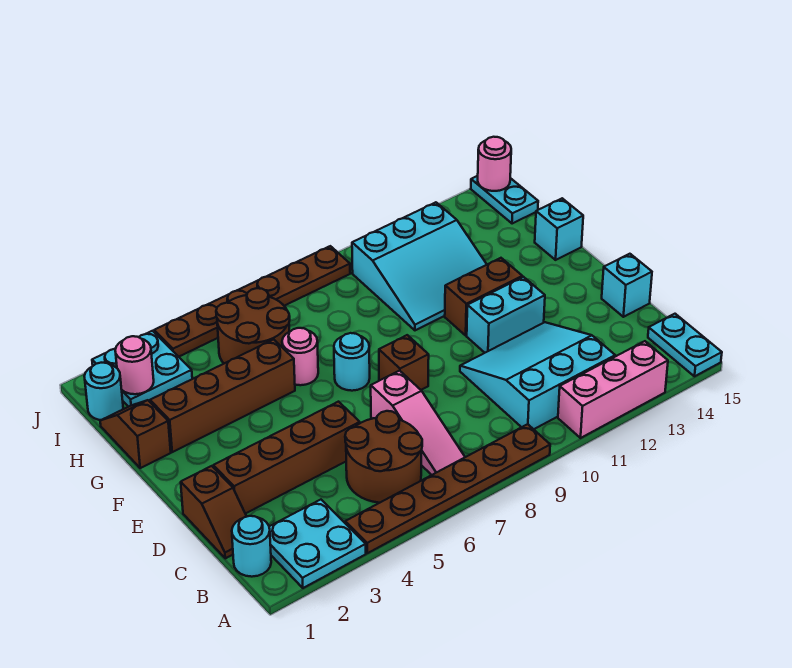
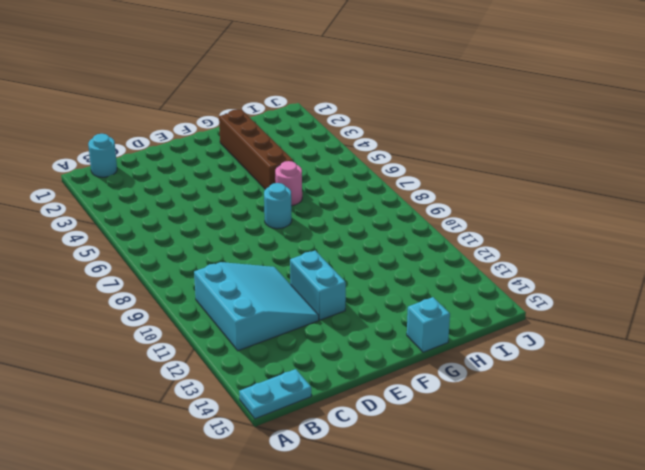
none -> cyan 2x2 plate [269,500,366,588]
none -> brown 1x6 plate [345,424,550,553]
none -> pink 1x3 brick [558,341,668,438]

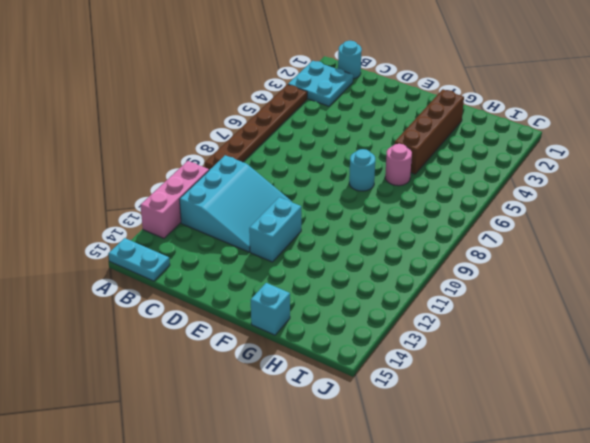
none -> brown 2x2 round brick [345,411,422,503]
none -> pink 1x3 slope [371,371,465,475]
none -> brown 1x2 slope [181,466,247,558]

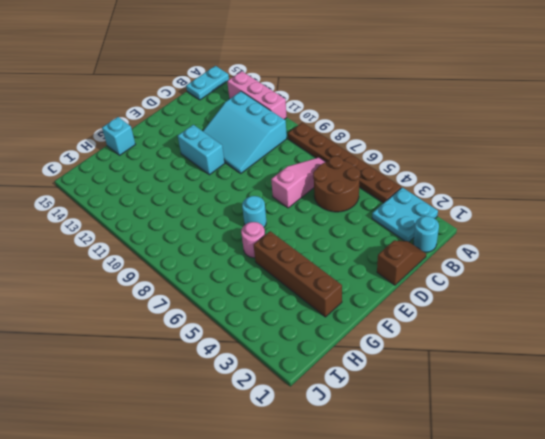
none -> brown 1x4 brick [213,402,360,514]
none -> cyan 1x1 brick [602,254,652,317]
none -> brown 1x1 brick [379,335,429,390]

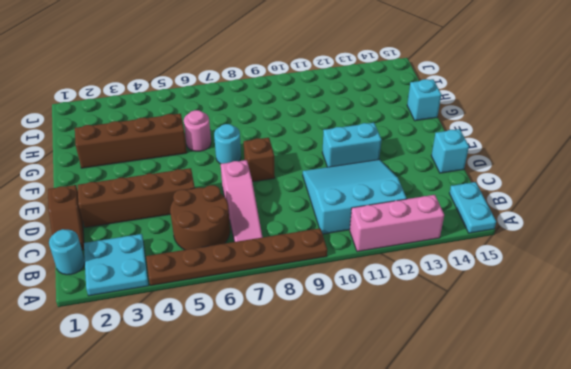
none -> brown 1x2 brick [445,258,522,335]
none -> brown 1x2 slope [100,400,171,468]
none -> cyan 3x3 slope [352,202,487,330]

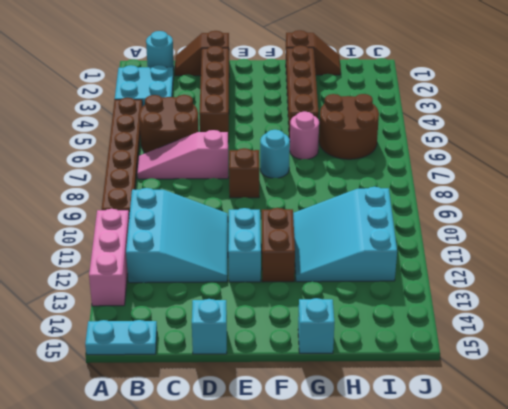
none -> cyan 1x1 round brick [84,363,123,420]
none -> cyan 2x2 plate [92,331,192,407]
none -> cyan 1x2 plate [471,176,538,224]

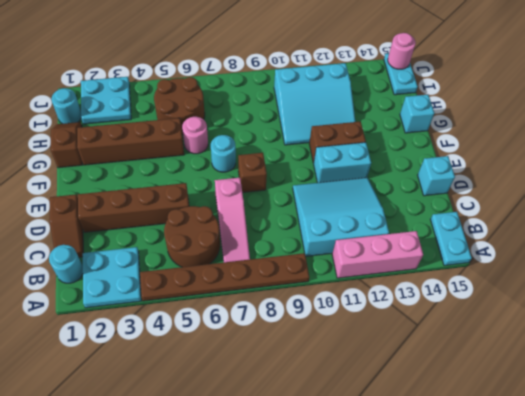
none -> brown 1x6 plate [154,246,350,357]
none -> pink 1x1 round brick [115,336,154,394]

